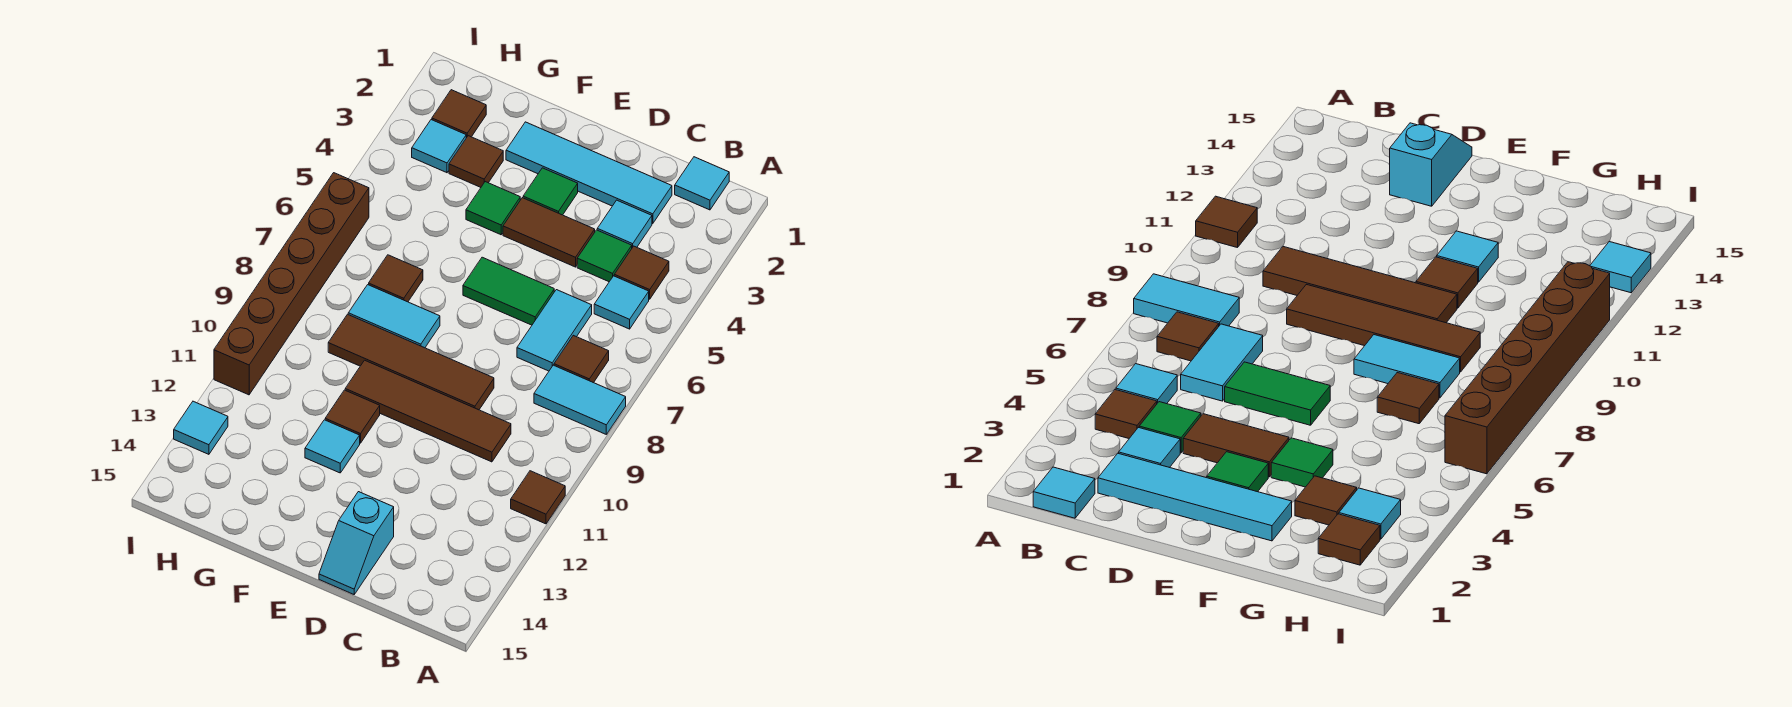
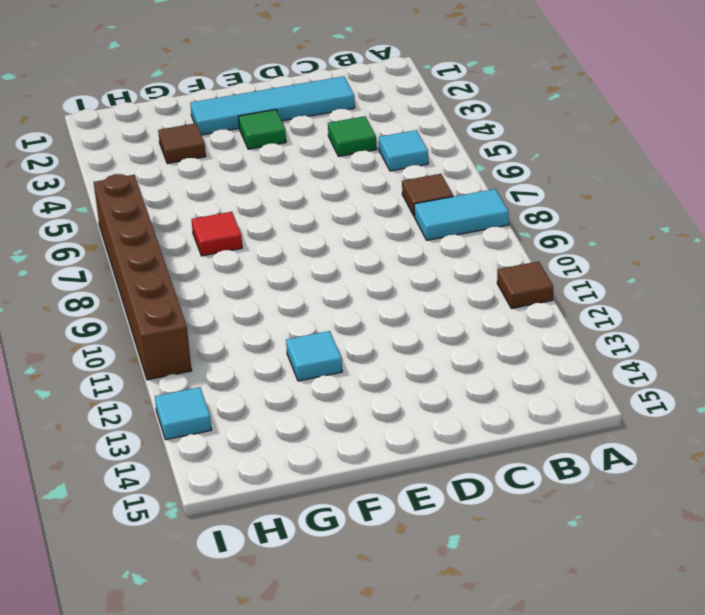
red 1x1 tile [191,212,242,256] -> brown 1x1 tile [369,255,423,302]
none -> cyan 1x1 tile [675,157,729,210]
none -> brown 1x1 tile [614,246,669,299]
none -> cyan 1x1 tile [597,200,652,248]

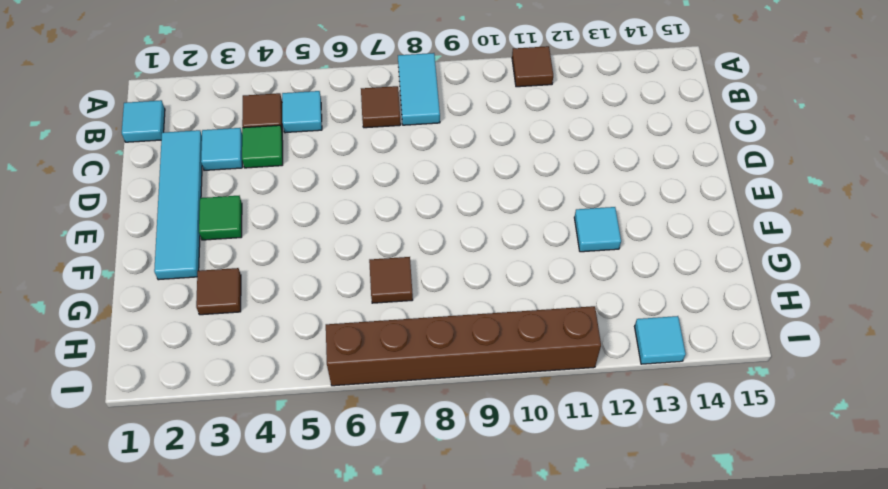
none -> cyan 1x2 tile [517,290,592,371]
none -> brown 1x4 tile [345,360,511,462]
none -> brown 1x2 tile [503,198,595,267]

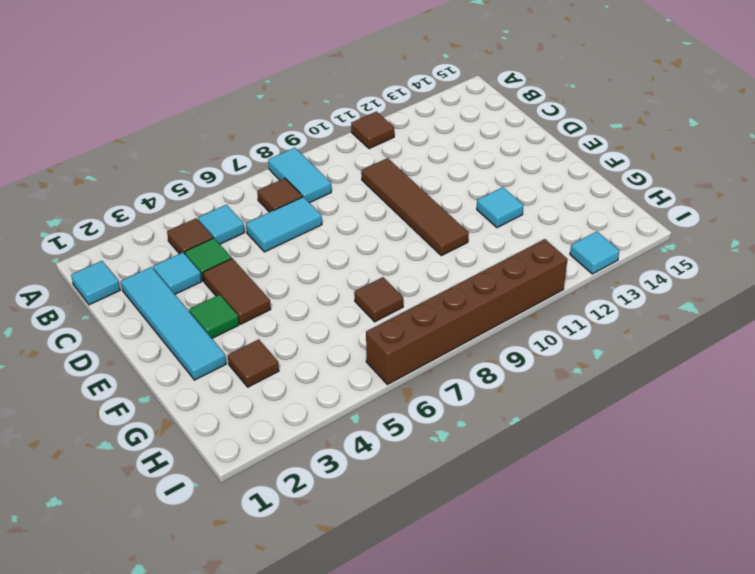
none -> green 1x2 tile [463,257,554,325]
none -> brown 1x4 tile [328,314,494,410]
none -> cyan 1x2 slope [319,492,394,594]

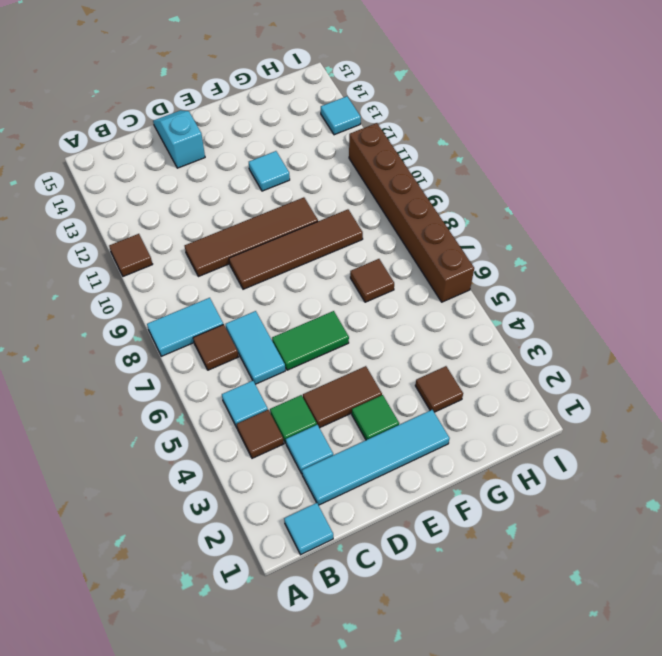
none -> green 1x1 tile [466,182,520,235]
none -> cyan 1x2 tile [348,285,440,348]
none -> brown 1x1 tile [325,390,380,443]

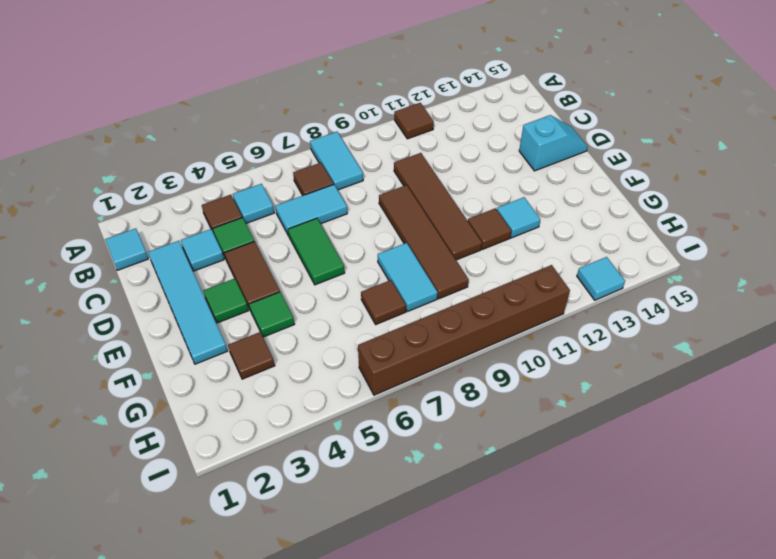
none -> brown 1x1 tile [432,90,486,138]
none -> cyan 1x1 tile [412,120,466,173]

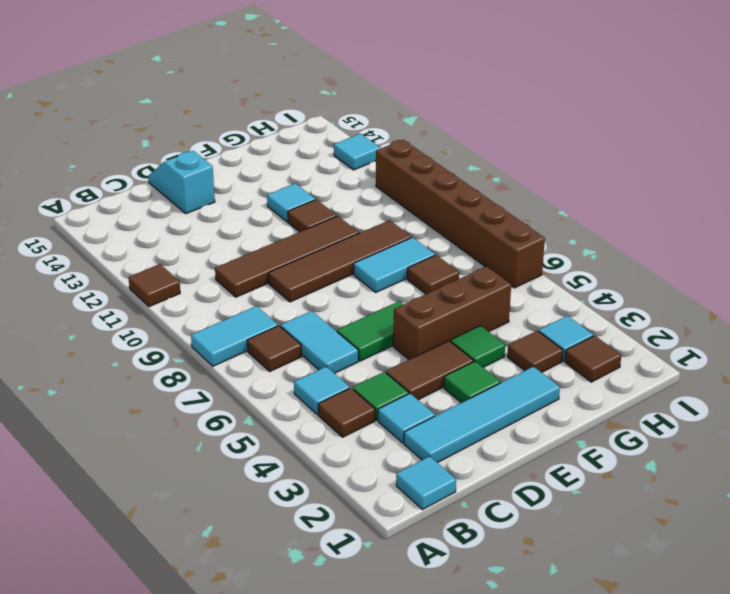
brown 1x3 brick [393,266,511,360] -> none

